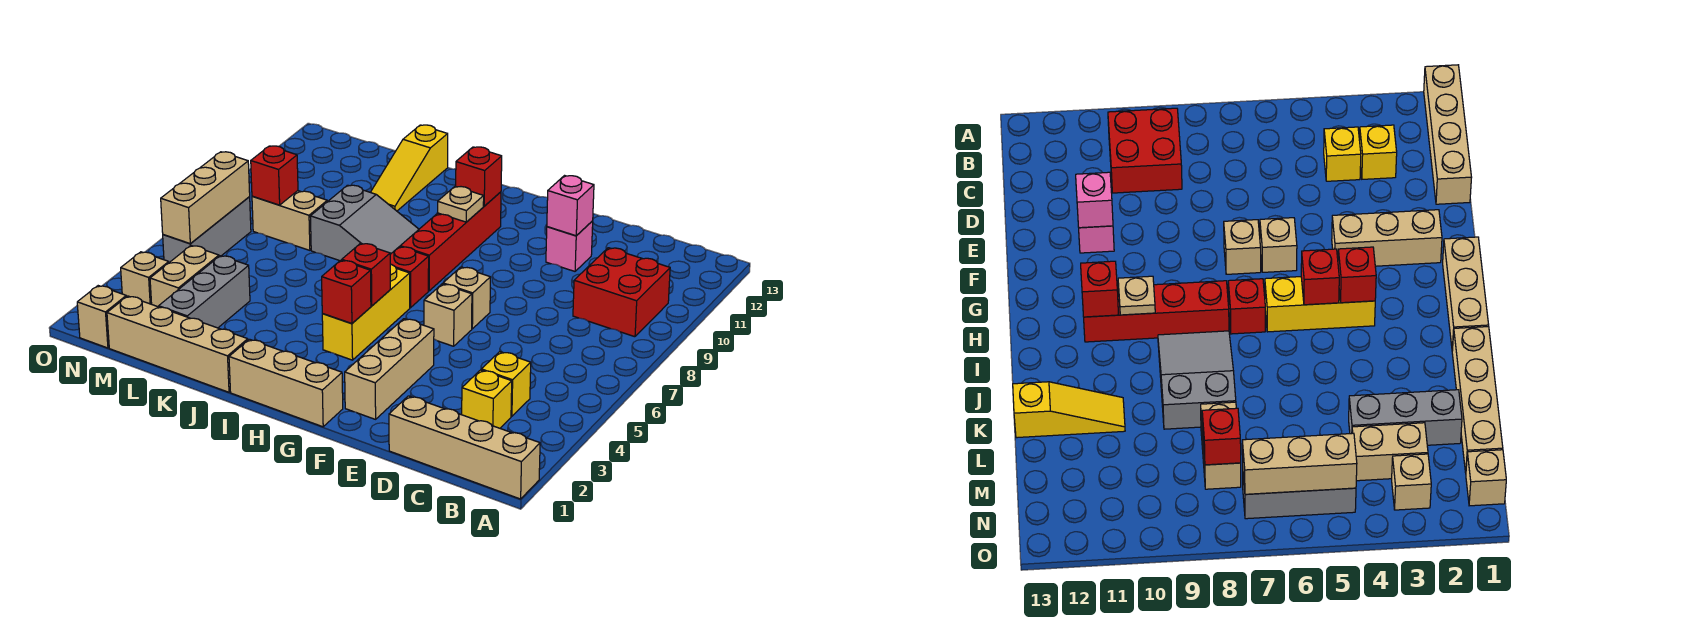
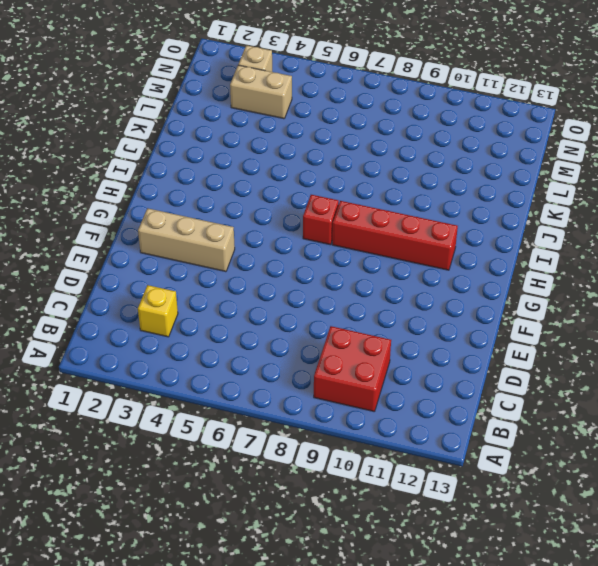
none -> tan 1x4 brick [389,396,540,499]
none -> yellow 1x1 brick [481,352,531,416]
none -> pink 1x1 brick [546,221,593,271]

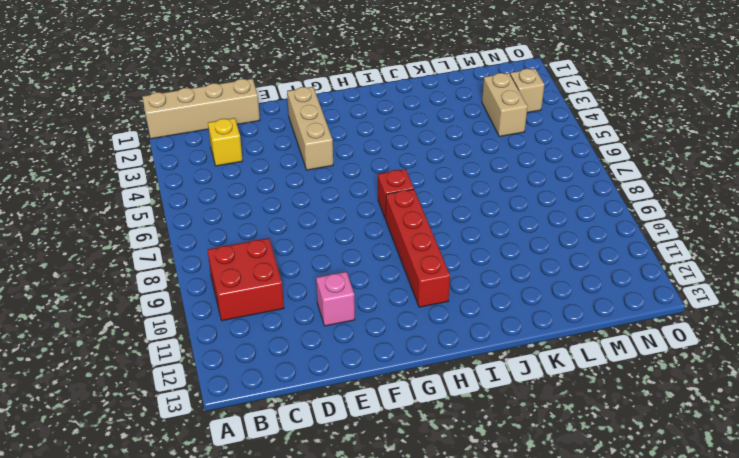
none -> yellow 1x1 brick [481,352,531,416]
none -> tan 1x1 brick [424,284,472,346]
none -> tan 1x1 brick [443,267,491,329]

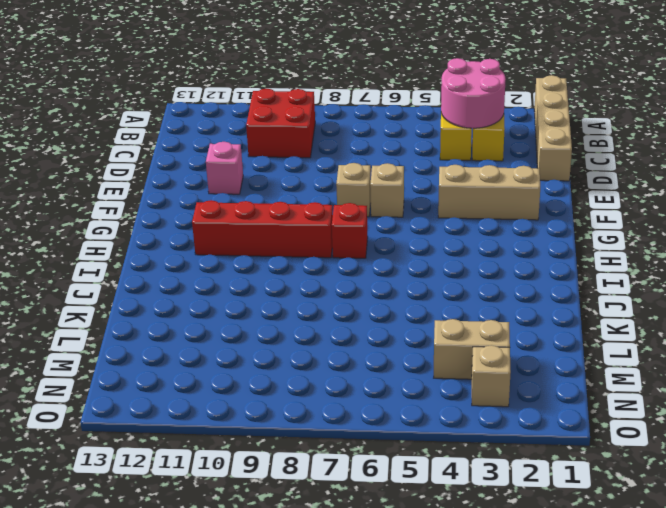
pink 2x2 round brick [441,58,506,129] -> none
none -> tan 1x3 brick [229,339,343,427]
none -> yellow 1x3 brick [322,264,410,360]
none -> grey 2x3 slope [310,185,419,261]

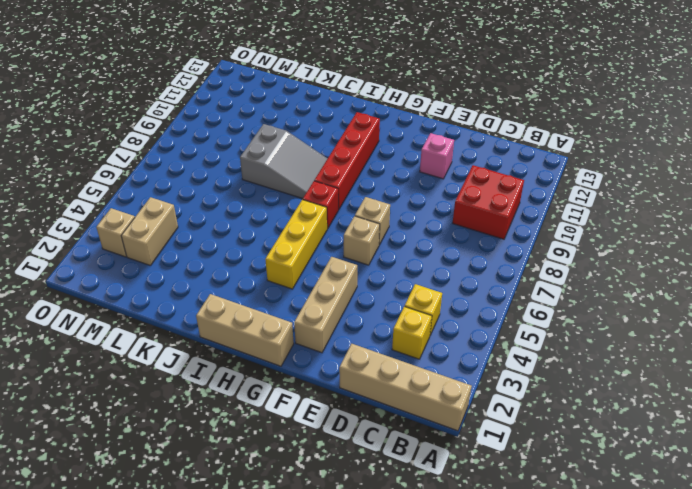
none -> tan 1x4 brick [107,296,248,392]
none -> yellow 1x3 slope [371,125,448,211]
none -> grey 1x3 brick [159,256,250,328]

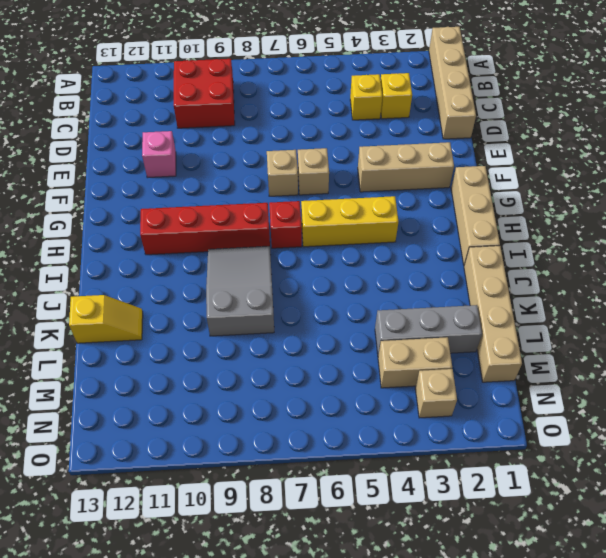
yellow 1x2 slope [69,295,143,343] -> yellow 1x3 slope [371,125,448,211]
none -> tan 1x2 brick [252,191,327,250]
none -> tan 1x1 brick [77,286,126,348]
none -> grey 1x3 brick [163,197,251,262]

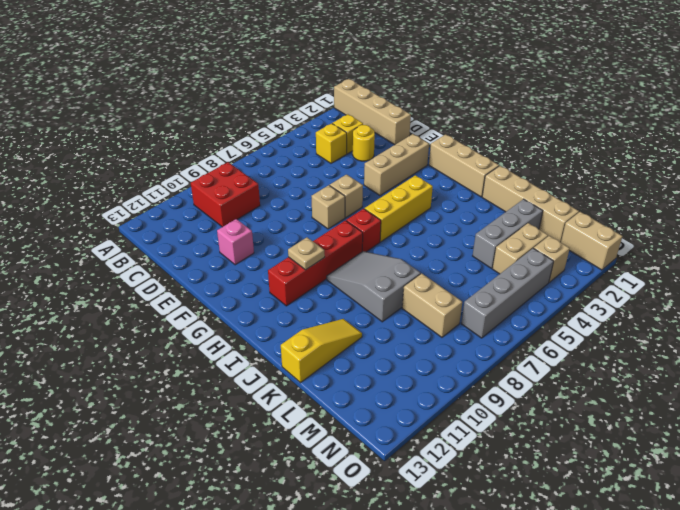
yellow 1x1 round brick [353,125,375,161] -> none
tan 1x2 brick [561,212,623,270] -> tan 1x1 brick [77,286,126,348]
grey 1x4 brick [461,248,554,338] -> grey 1x3 brick [163,197,251,262]
none -> pink 1x1 brick [547,176,594,236]
none -> red 1x1 brick [322,260,371,323]
none -> red 1x1 brick [342,243,390,306]

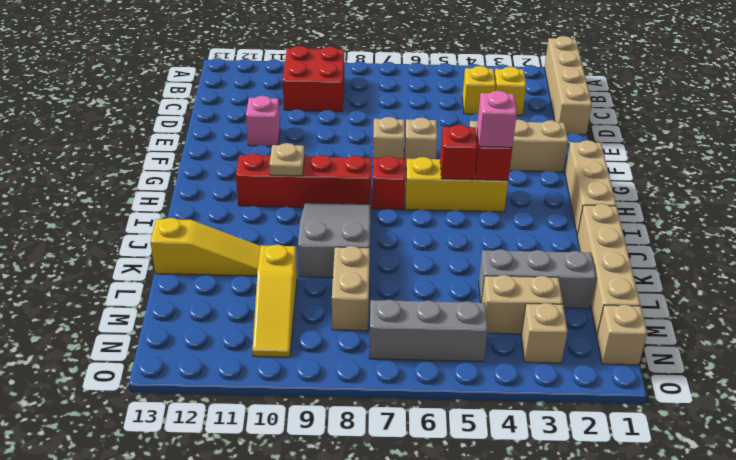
pink 1x1 brick [477,91,517,147] -> pink 1x1 brick moved to [547,176,594,236]
yellow 1x3 slope [252,244,297,357] -> none
none -> red 1x1 brick [456,147,502,206]
none -> red 1x1 brick [251,146,298,205]
none -> tan 1x3 brick [161,152,250,244]

